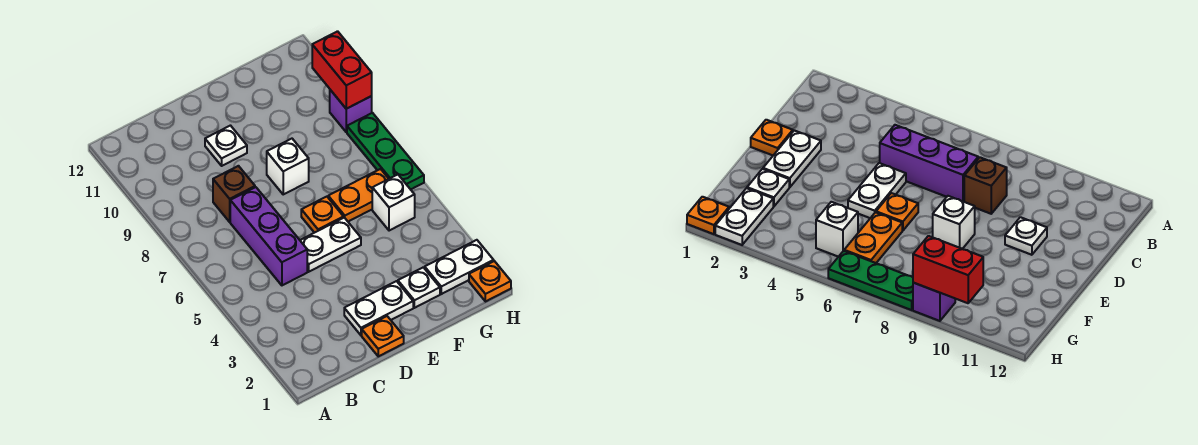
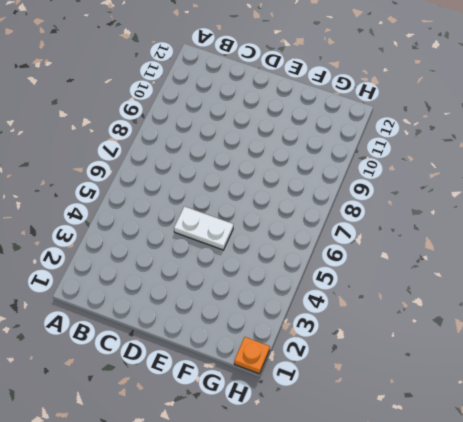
none -> purple 1x3 brick [230,187,307,285]
none -> brown 1x1 brick [213,166,255,222]
none -> orange 1x1 plate [362,316,404,356]

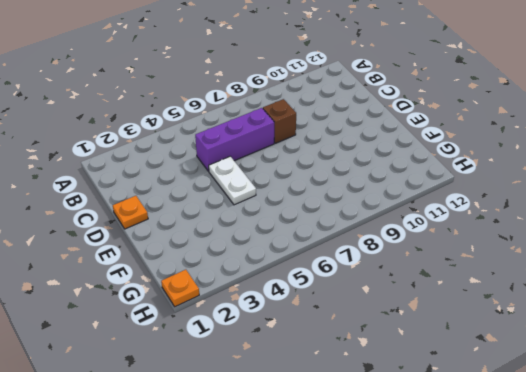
none -> white 1x2 plate [344,281,413,335]
none -> white 1x1 plate [205,126,247,166]
none -> orange 1x1 plate [301,197,344,233]

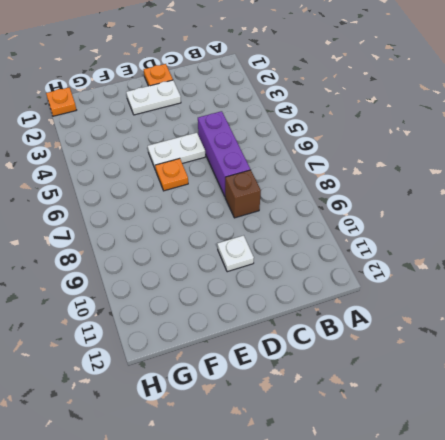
none -> white 1x1 brick [267,139,309,194]
none -> white 1x1 plate [398,267,440,308]
none -> orange 1x2 plate [328,169,389,222]

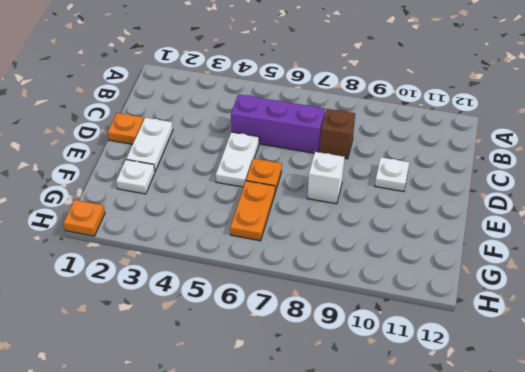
none -> white 1x2 plate [425,240,494,294]
none -> white 1x1 brick [372,175,415,231]
none -> green 1x3 plate [347,113,424,190]

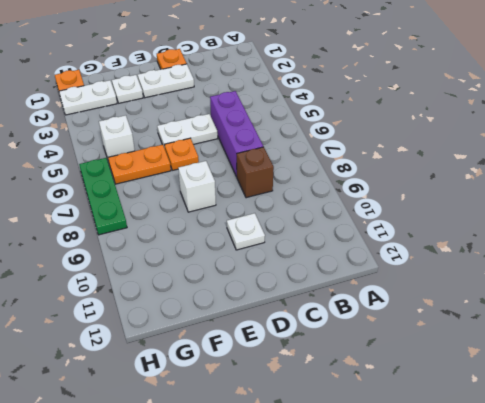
none -> purple 1x1 brick [330,90,372,132]
none -> red 1x2 brick [312,31,372,109]

